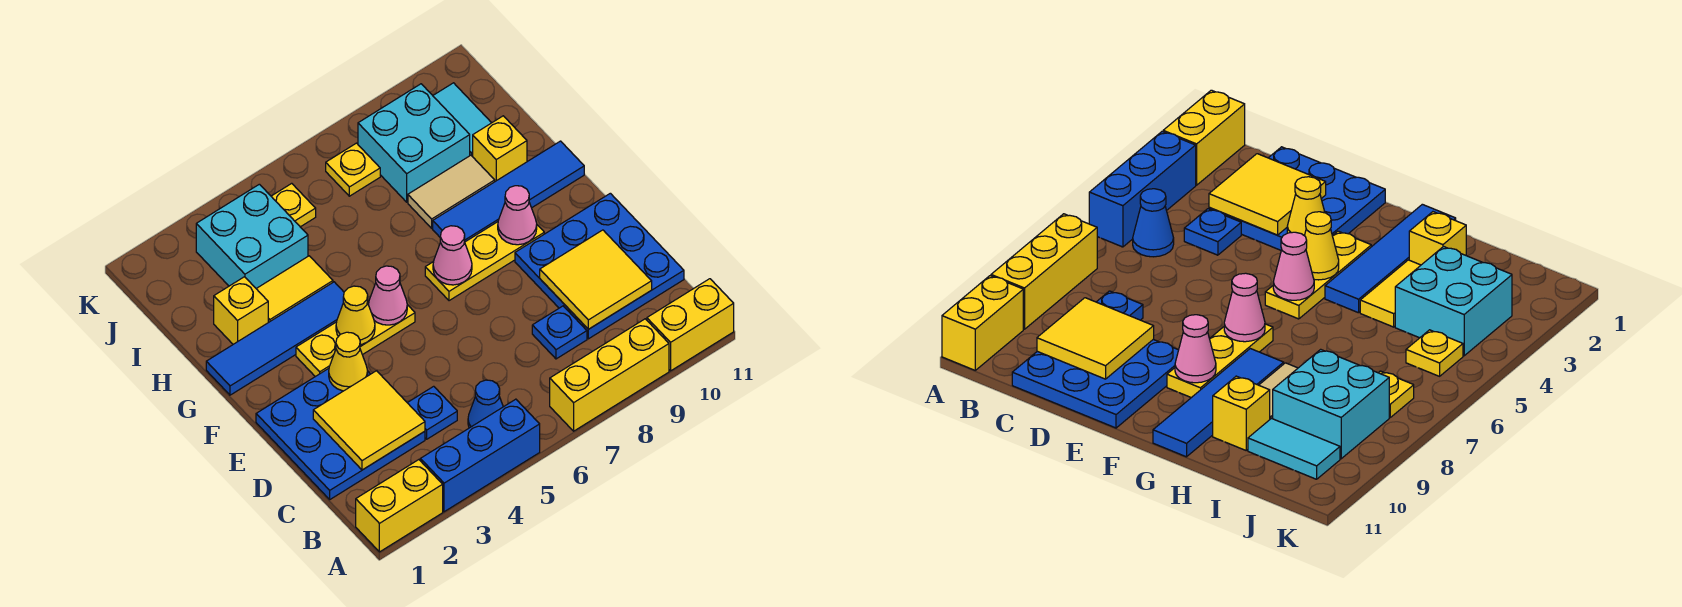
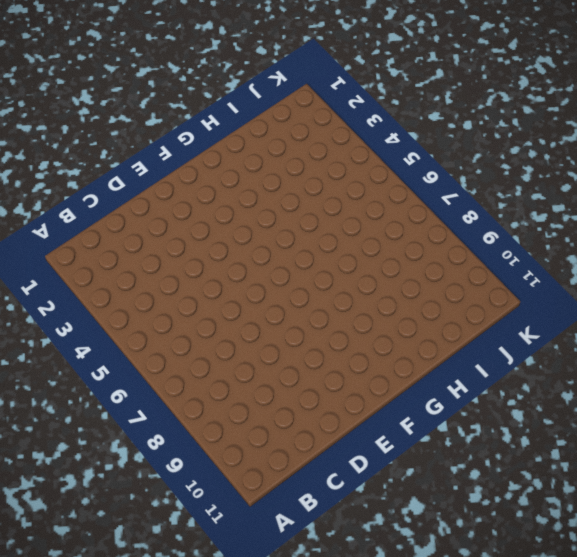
none -> yellow 1x2 brick [356,460,443,552]
none -> blue 1x3 brick [420,399,540,512]
none -> yellow 1x3 brick [550,319,669,431]

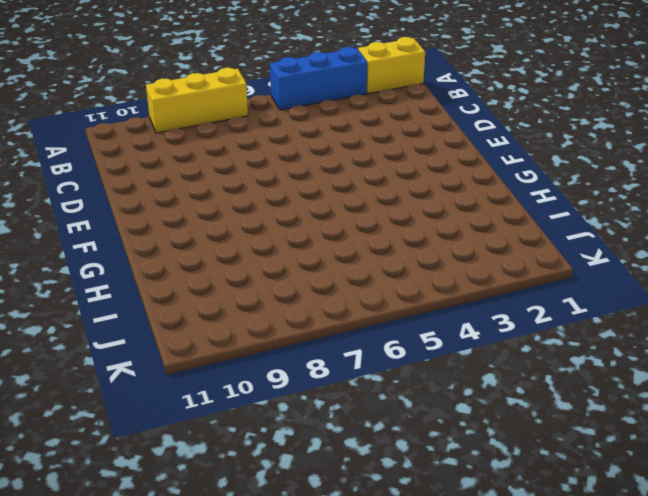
none -> yellow 1x2 brick [647,279,734,371]
none -> blue 1x1 cone [468,380,503,428]
none -> blue 3x3 plate [256,368,425,499]

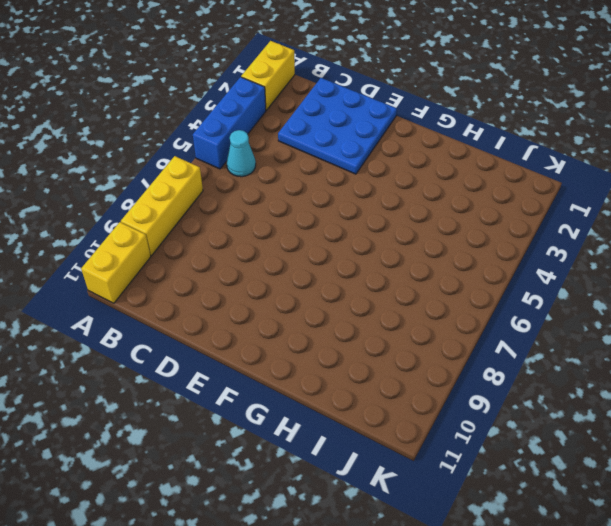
cyan 1x1 cone [227,130,256,177] -> blue 1x1 cone [468,380,503,428]
none -> blue 1x1 plate [408,386,457,439]
none -> blue 1x1 plate [532,306,587,359]
none -> blue 3x3 plate [515,193,684,339]

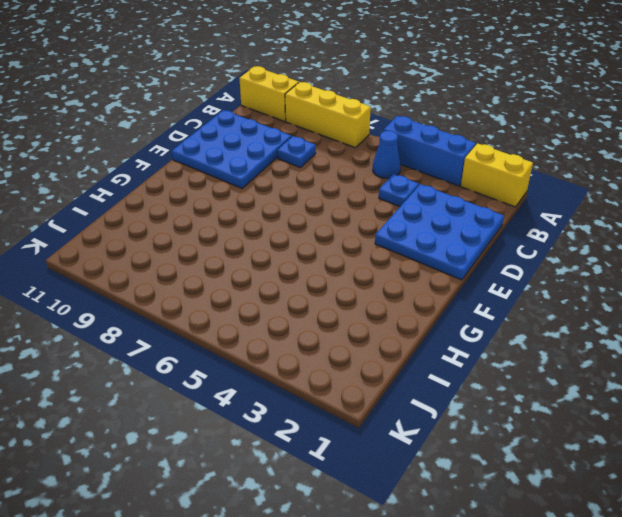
none -> yellow 1x3 plate [296,302,415,377]
none -> yellow 1x3 plate [425,222,544,301]
none -> blue 1x4 tile [206,282,344,395]

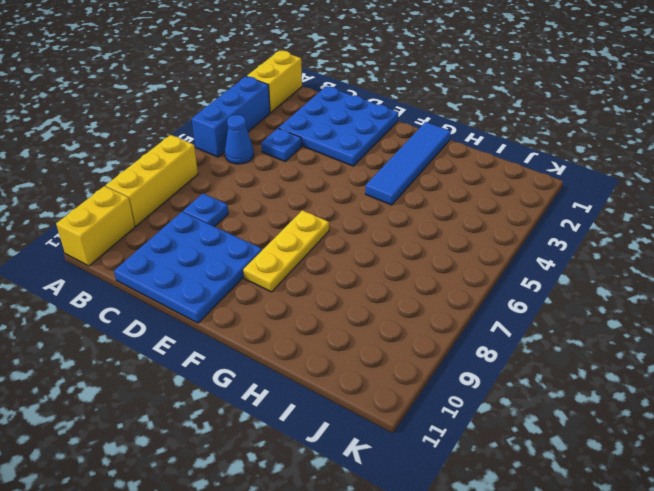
none -> yellow 1x3 plate [296,302,415,377]
none -> blue 1x4 tile [433,141,584,242]
none -> yellow 1x1 brick [214,277,268,344]

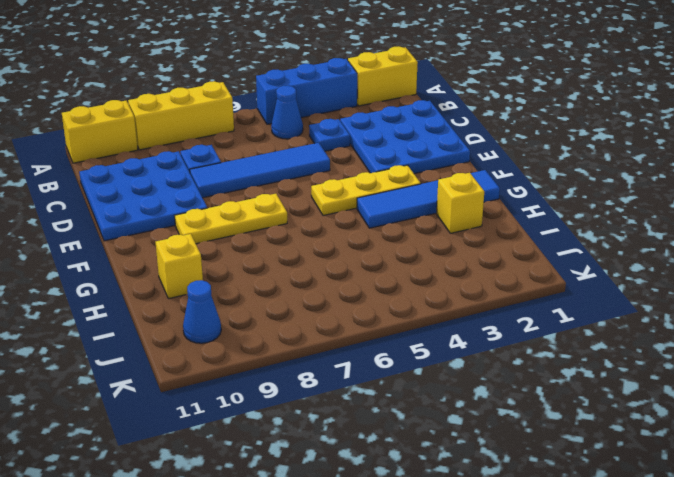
blue 1x4 tile [190,143,330,198] -> blue 1x4 tile moved to [433,141,584,242]
blue 1x1 cone [183,280,221,343] -> cyan 1x2 tile [433,83,491,157]
none -> yellow 1x2 tile [256,256,333,322]
none -> tan 1x2 tile [408,155,495,228]
none -> cyan 2x2 brick [196,184,308,288]

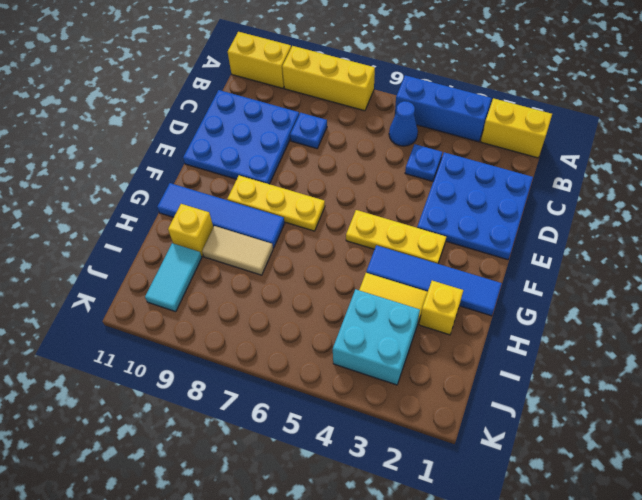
none -> cyan 2x2 brick [358,84,470,202]
none -> yellow 1x1 plate [271,183,316,227]
none -> yellow 1x1 plate [326,143,380,196]

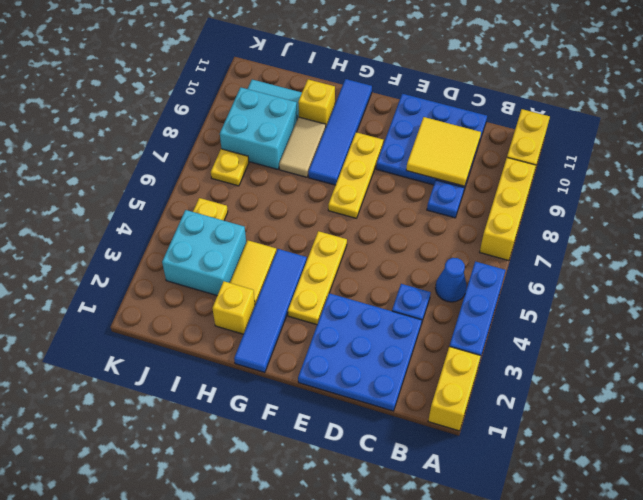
none -> yellow 2x2 tile [313,371,425,470]
none -> yellow 1x1 cone [329,332,368,391]
none -> yellow 1x1 cone [336,286,375,345]

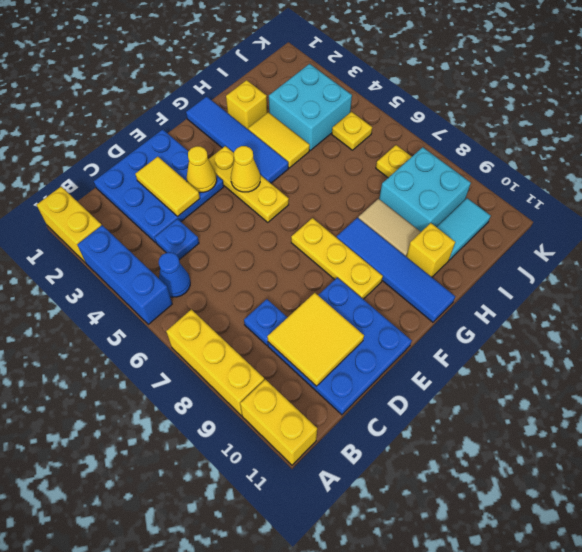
yellow 1x2 tile [135,157,200,216] -> yellow 2x2 tile [313,371,425,470]
none -> pink 1x1 cone [368,266,407,325]
none -> pink 1x1 cone [433,226,472,285]
none -> pink 1x1 cone [498,186,537,245]

